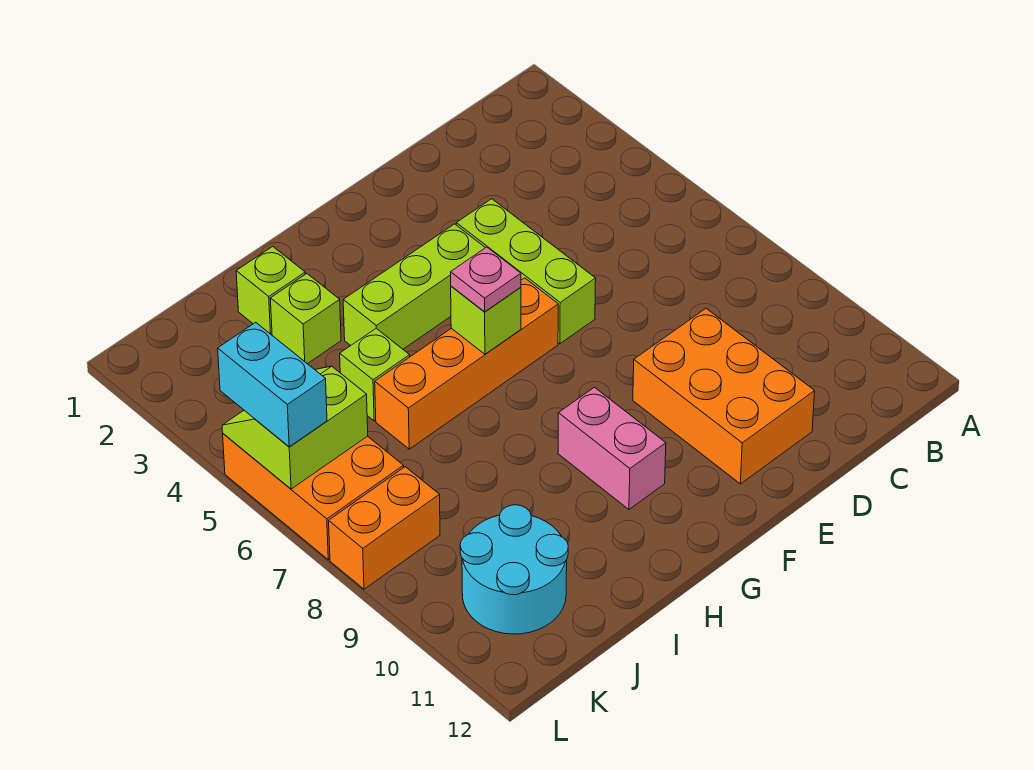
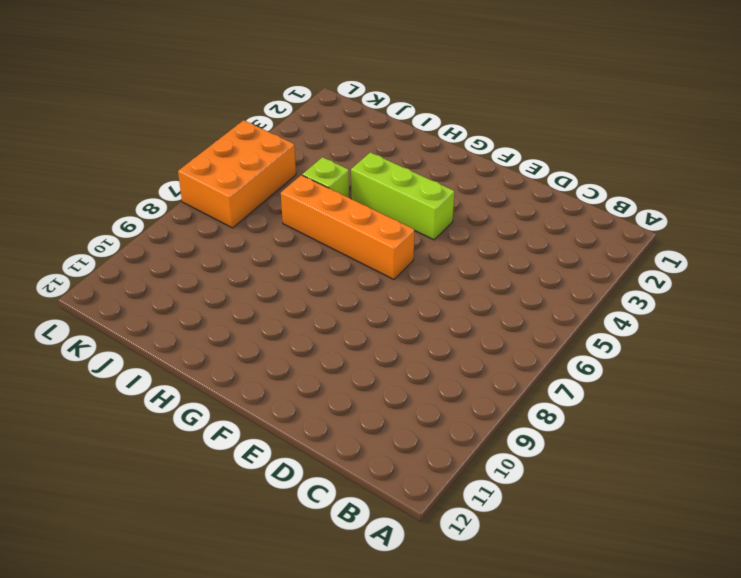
none -> orange 2x3 brick [633,309,815,484]
none -> lime 1x3 brick [456,199,596,344]
none -> pink 1x2 brick [558,387,666,509]

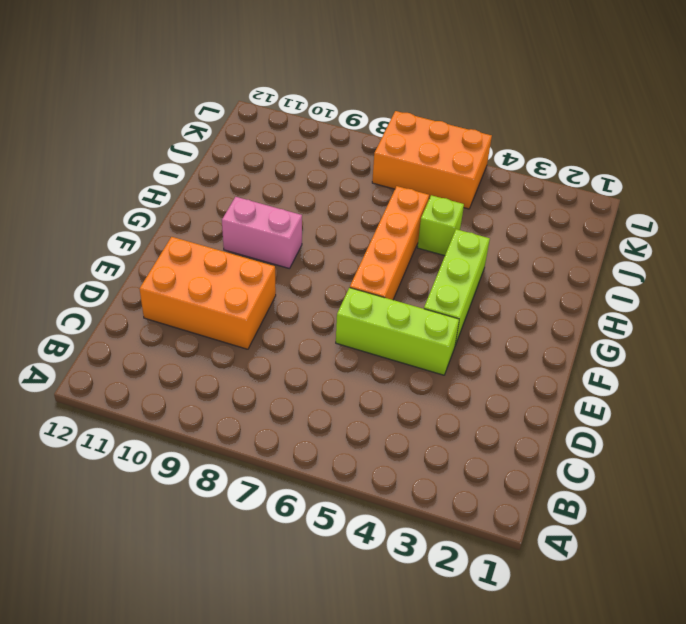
none -> lime 1x1 brick [236,246,305,335]
none -> lime 1x1 brick [270,274,341,364]
none -> cyan 2x2 round brick [460,505,568,634]

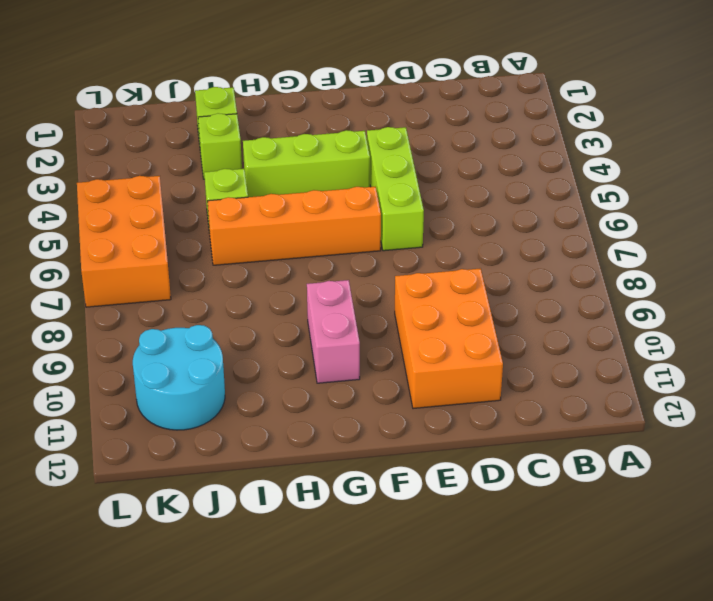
none -> orange 1x2 brick [329,467,440,589]
none -> lime 1x1 brick [451,286,521,354]
none -> lime 2x2 slope [222,366,368,489]

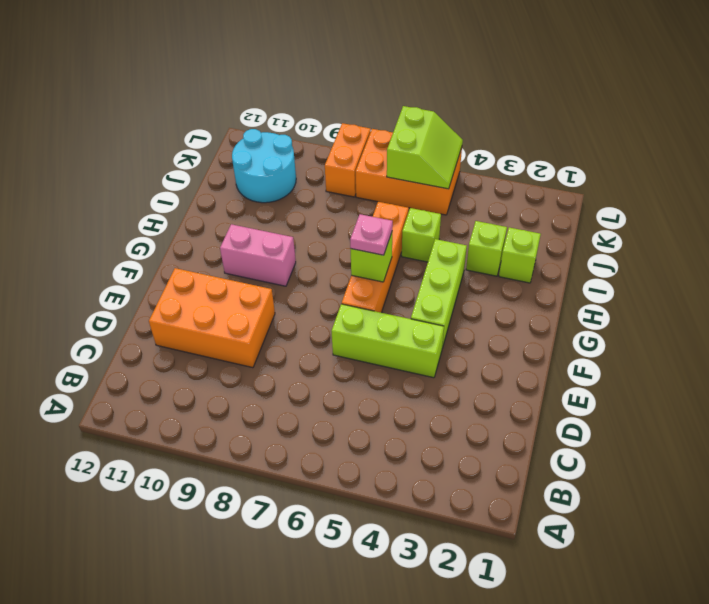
none -> cyan 1x2 brick [218,322,327,447]

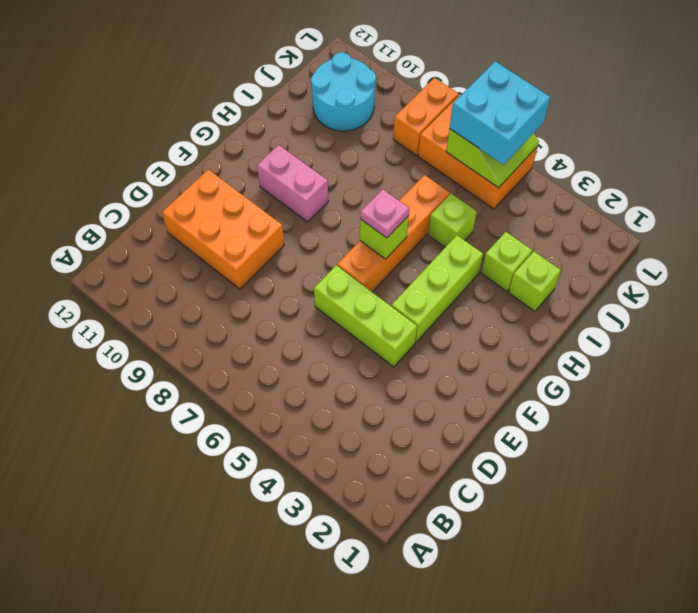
cyan 2x2 brick [450,61,550,165] -> cyan 1x2 brick [218,322,327,447]

